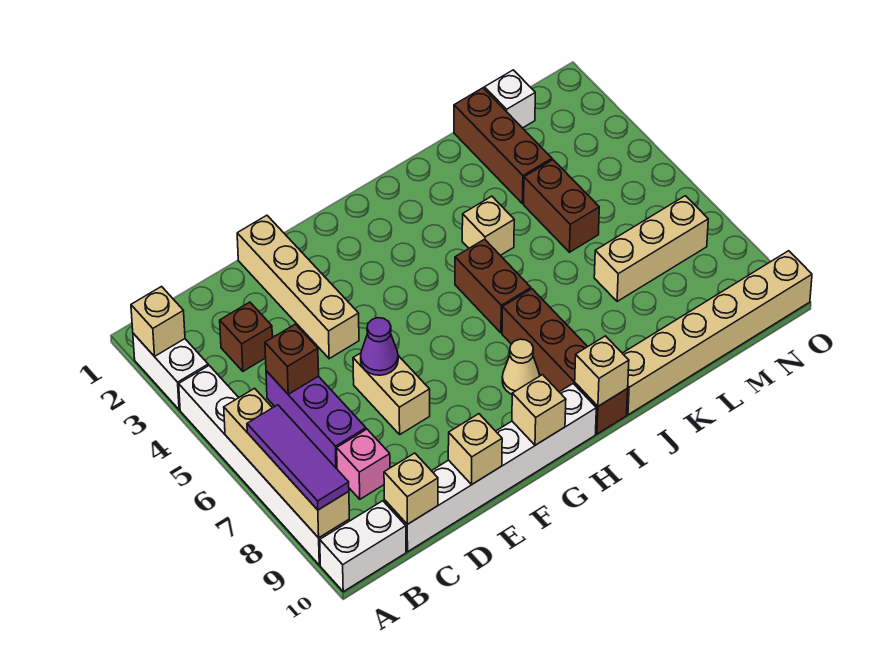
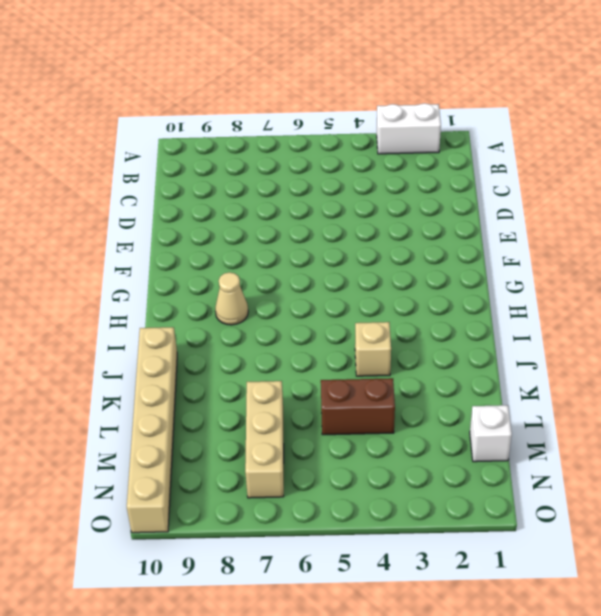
none -> white 1x6 brick [179,366,349,565]
none -> white 1x2 brick [320,501,406,592]
none -> brown 1x1 brick [220,302,272,371]

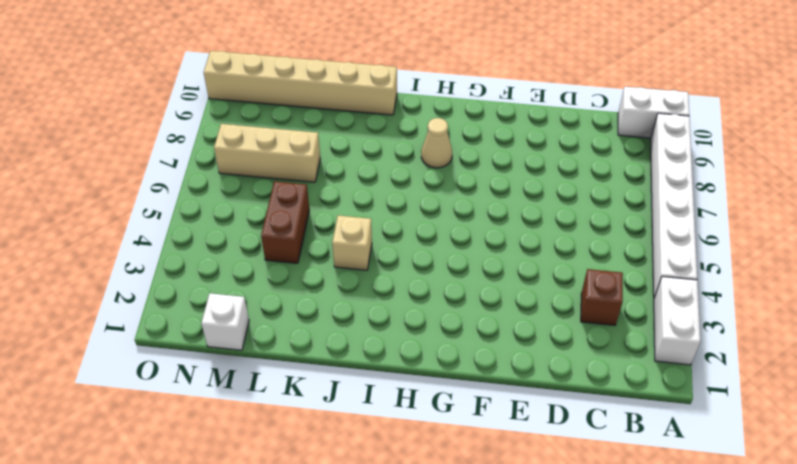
none -> purple 1x3 brick [266,371,366,469]
none -> pink 1x1 brick [337,429,390,499]
none -> white 1x6 brick [384,384,596,552]

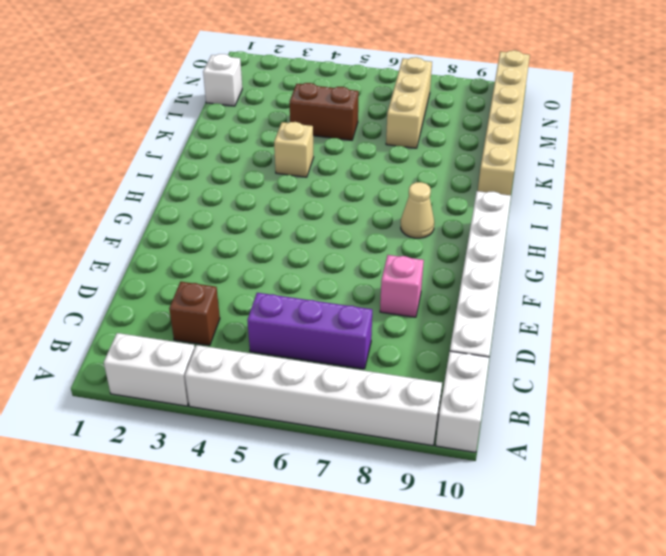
pink 1x1 brick [380,255,424,317] -> pink 1x1 brick moved to [337,429,390,499]
none -> tan 1x4 brick [237,215,359,359]
none -> tan 1x2 brick [353,353,430,434]
none -> brown 1x2 brick [455,239,531,333]

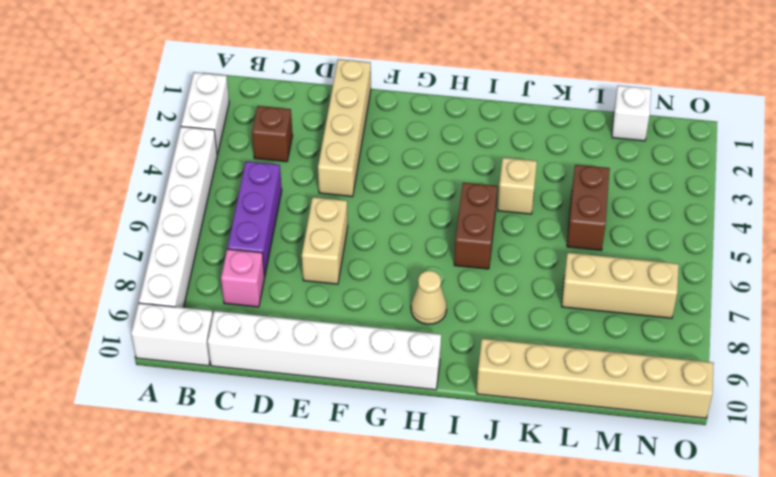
none -> brown 1x4 brick [502,289,628,434]
none -> brown 1x3 brick [454,88,552,204]
none -> tan 1x1 brick [131,287,185,357]

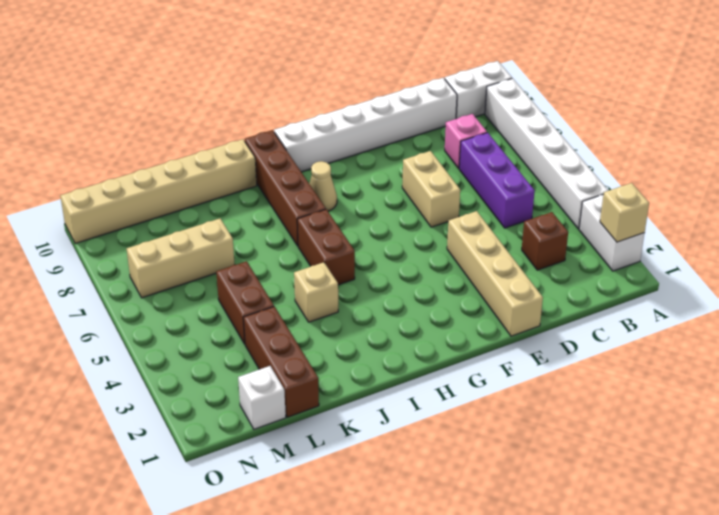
none -> tan 1x4 brick [224,388,349,538]
none -> brown 1x1 brick [265,324,319,394]
none -> tan 1x1 brick [384,453,438,524]

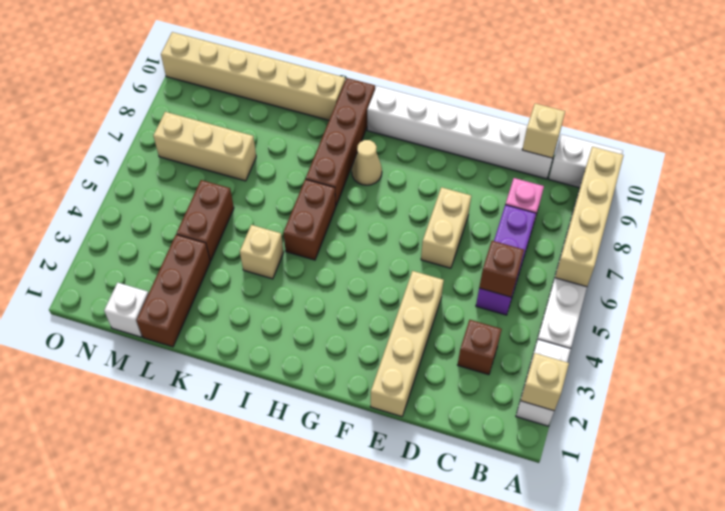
none -> purple 1x1 cone [361,318,398,375]
none -> tan 1x1 brick [448,414,502,484]
none -> tan 1x1 brick [512,375,566,445]

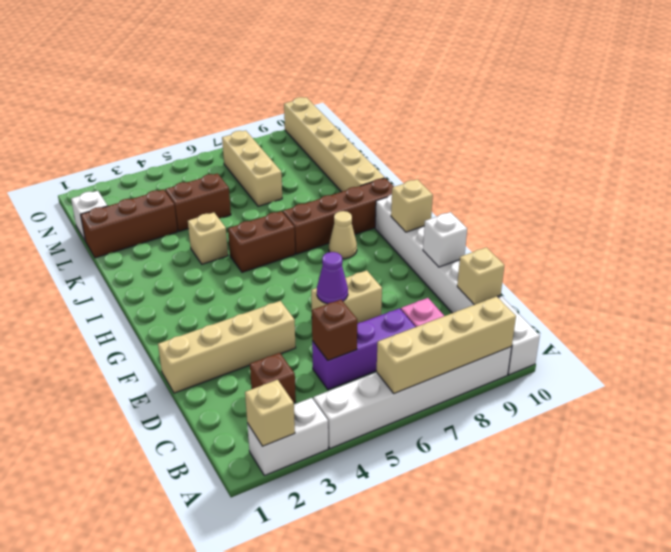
white 1x1 brick [423,212,467,267] -> tan 1x1 brick [448,414,502,484]
none -> tan 1x1 brick [575,336,629,406]
none -> purple 1x3 tile [247,405,349,510]

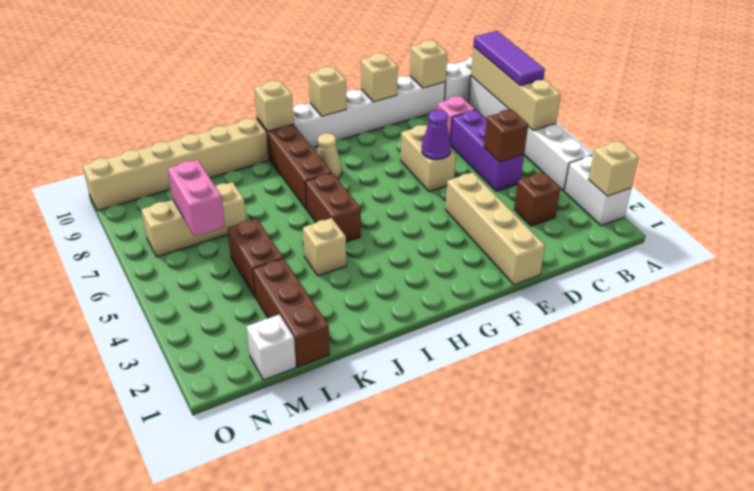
pink 1x2 brick [168,160,225,236] -> none

